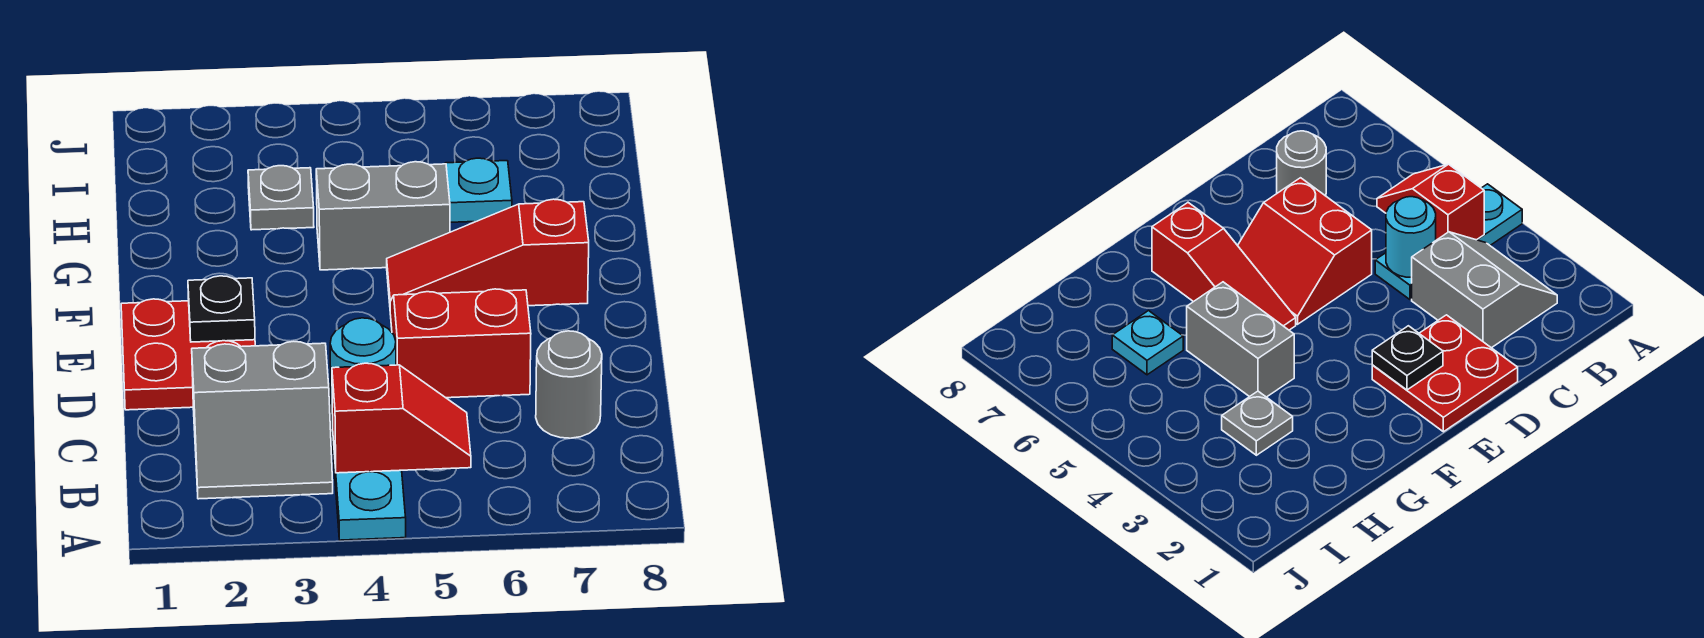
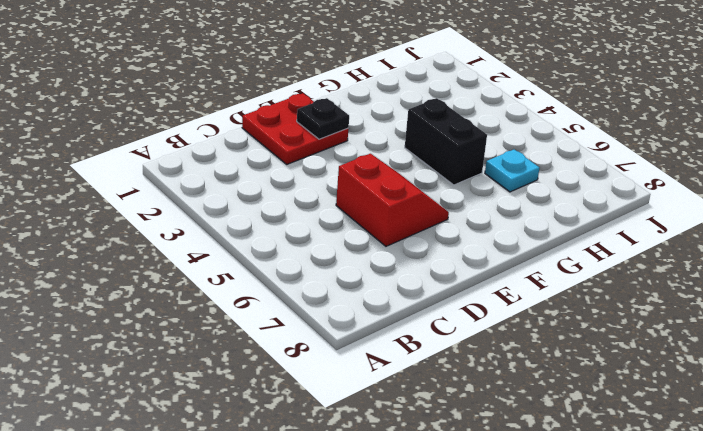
black 1x2 brick [405,98,487,185] -> grey 1x2 brick [316,162,450,270]
none -> cyan 1x3 plate [329,384,406,540]
none -> grey 2x2 slope [192,341,333,499]
none -> grey 1x1 round brick [536,331,602,438]

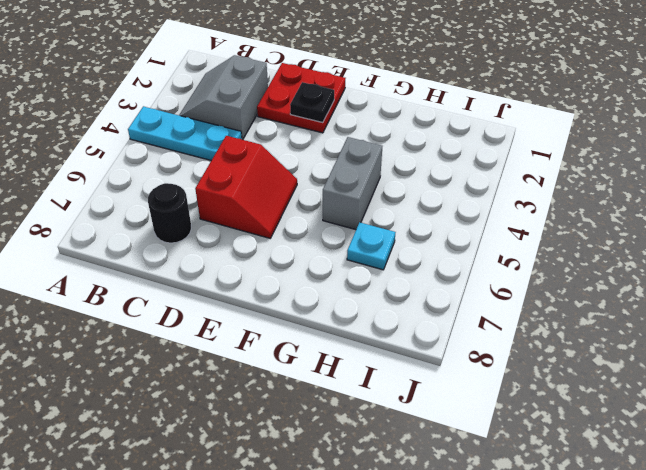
black 1x1 round brick [148,183,191,243] -> grey 1x1 round brick [536,331,602,438]
none -> red 1x3 slope [387,199,589,306]
none -> grey 1x1 plate [248,166,314,230]
none -> red 1x2 slope [332,363,471,473]

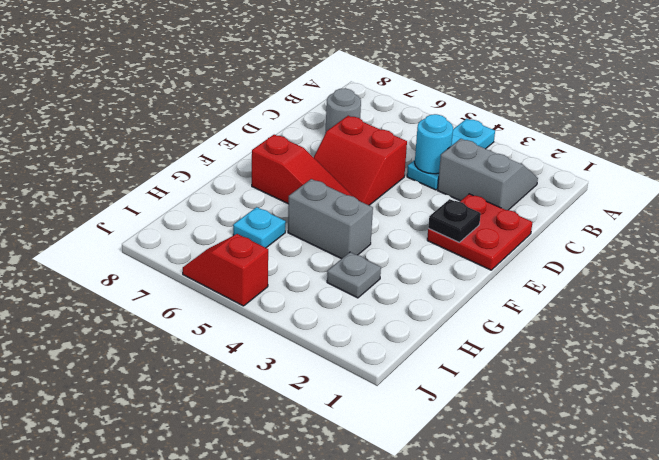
red 1x2 slope [183,234,268,306] -> red 1x2 slope moved to [332,363,471,473]

